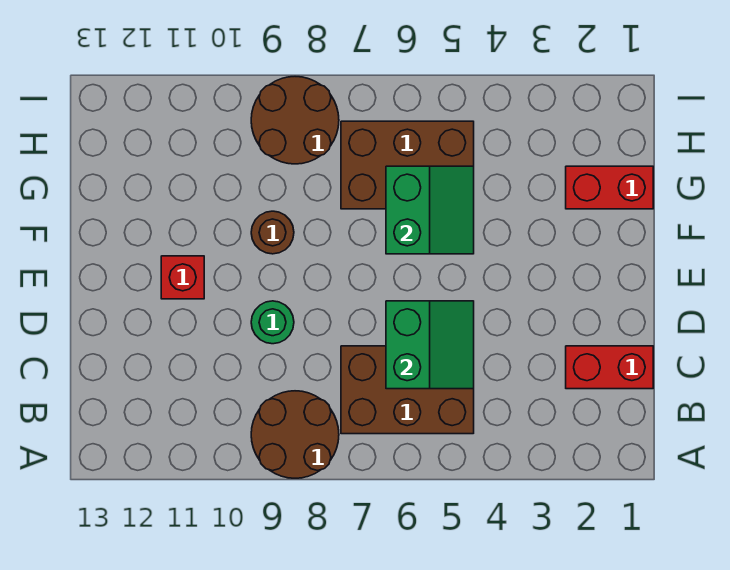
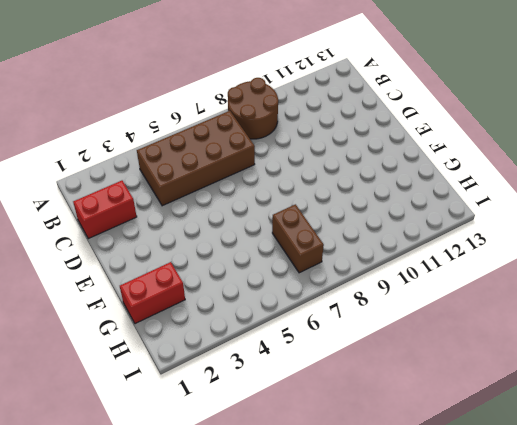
brown 2x4 brick [137,111,255,206] -> brown 2x3 brick [341,346,474,434]
brown 1x2 brick [272,204,324,273] -> brown 2x3 brick [341,121,474,209]
none -> green 1x1 round brick [251,301,294,344]
none -> red 1x1 brick [161,256,204,299]

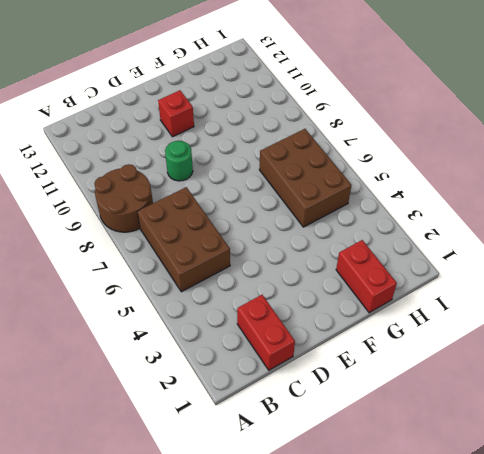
none -> brown 1x1 round brick [251,211,294,254]
none -> brown 2x2 round brick [251,77,339,164]

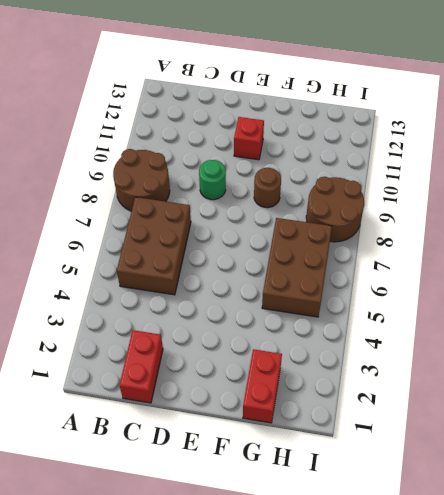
none -> green 2x2 slope [386,301,474,389]
none -> green 2x2 slope [386,166,474,254]

